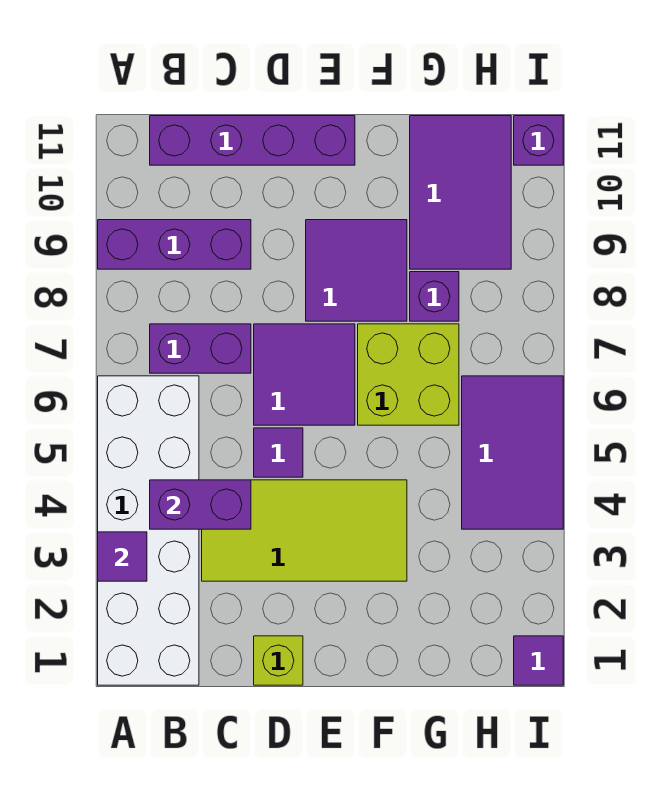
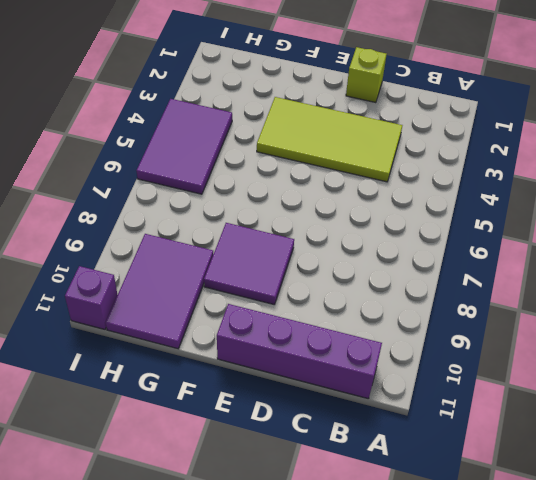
none -> white 2x6 brick [98,376,199,685]
none -> purple 1x3 brick [98,220,251,269]
none -> purple 1x2 brick [150,324,251,373]

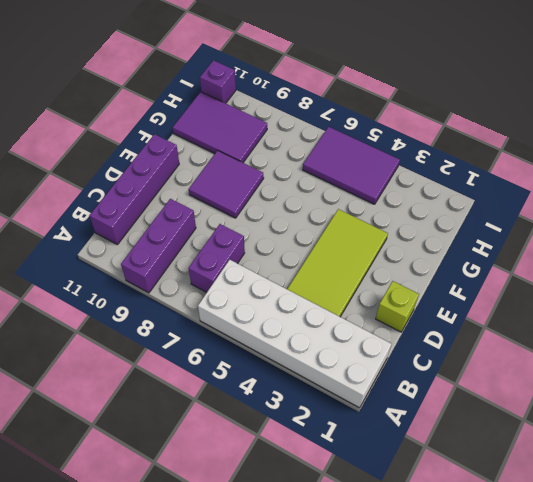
none -> purple 1x1 tile [254,428,303,477]
none -> purple 2x2 tile [254,324,355,425]
none -> lime 2x2 brick [358,324,459,425]

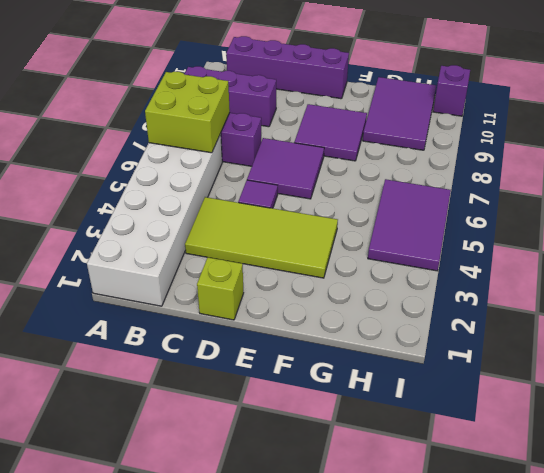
lime 2x2 brick [145,72,230,153] -> lime 2x2 brick moved to [358,324,459,425]
none -> purple 1x1 brick [410,272,459,321]
none -> purple 1x1 tile [514,636,563,685]
none -> purple 1x1 tile [98,532,147,581]

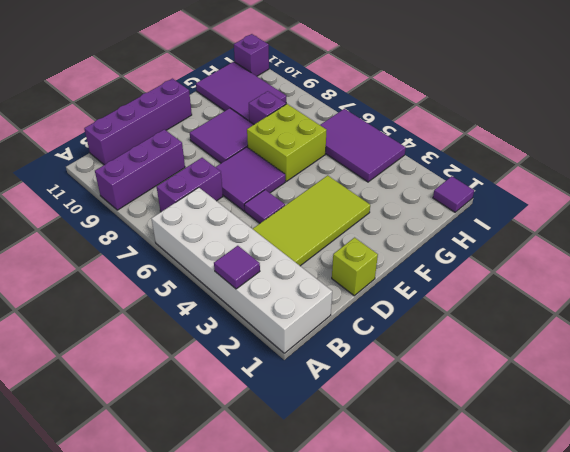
none -> purple 1x2 brick [150,480,251,529]

